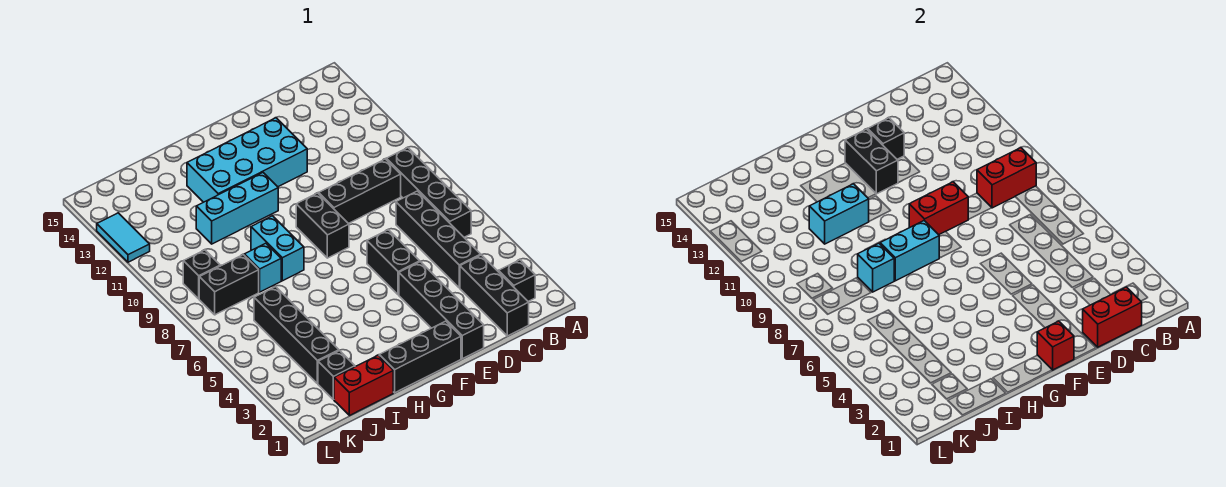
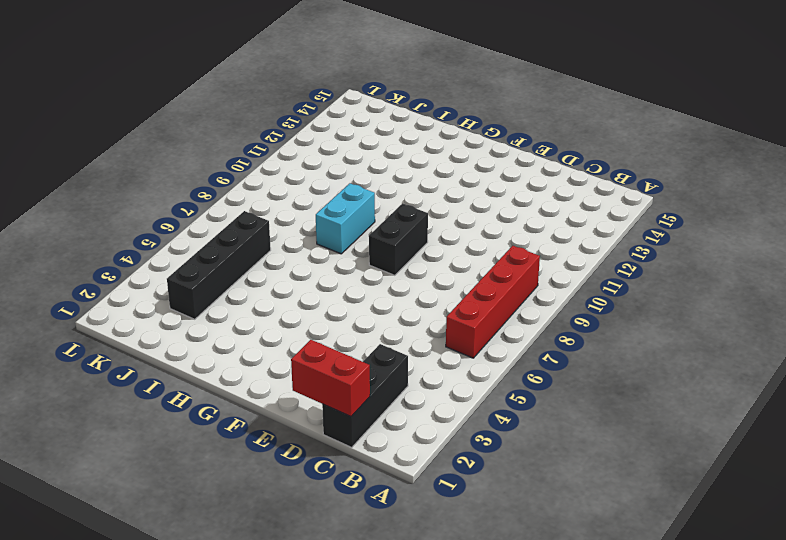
red 1x4 brick [446,246,540,358] -> black 1x4 brick [386,148,471,237]
none -> black 1x1 brick [499,260,535,301]
none -> black 1x4 brick [396,191,481,288]
none -> black 1x3 brick [319,159,401,224]

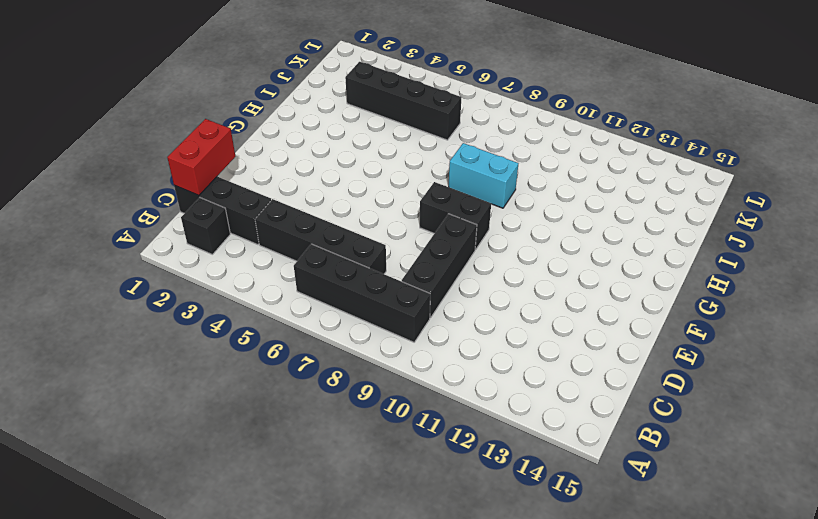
none -> black 1x4 brick [399,262,484,359]
none -> black 1x2 brick [367,230,420,295]
none -> cyan 2x4 brick [187,118,307,202]

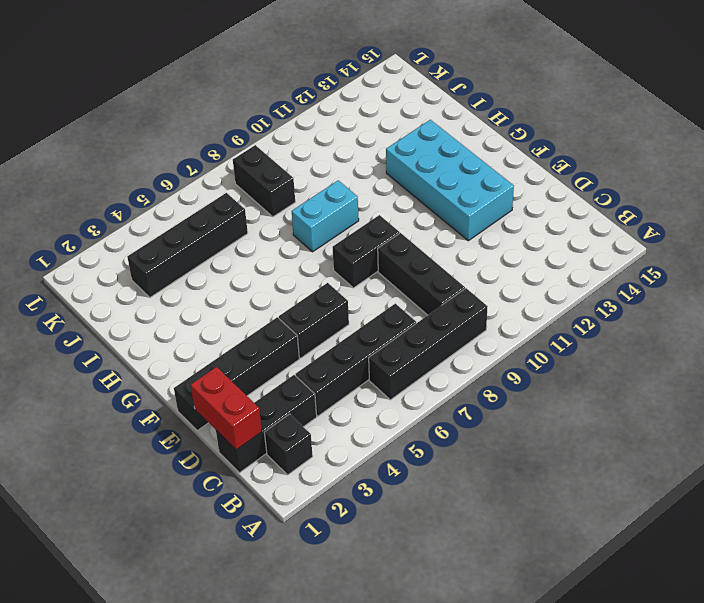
none -> black 1x3 brick [379,321,461,393]
none -> cyan 1x3 brick [196,173,278,244]
none -> red 1x2 brick [334,355,393,416]

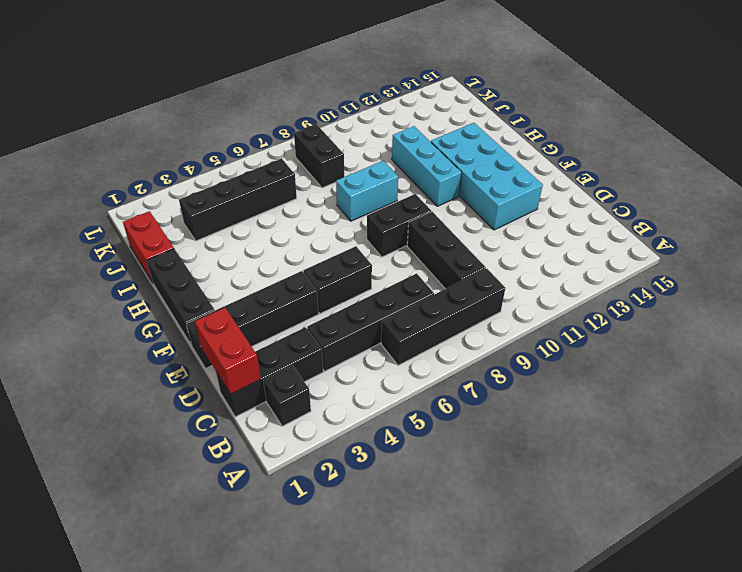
none -> cyan 1x1 brick [245,243,281,292]
none -> black 1x1 brick [318,351,355,400]
none -> black 1x1 brick [183,250,220,299]

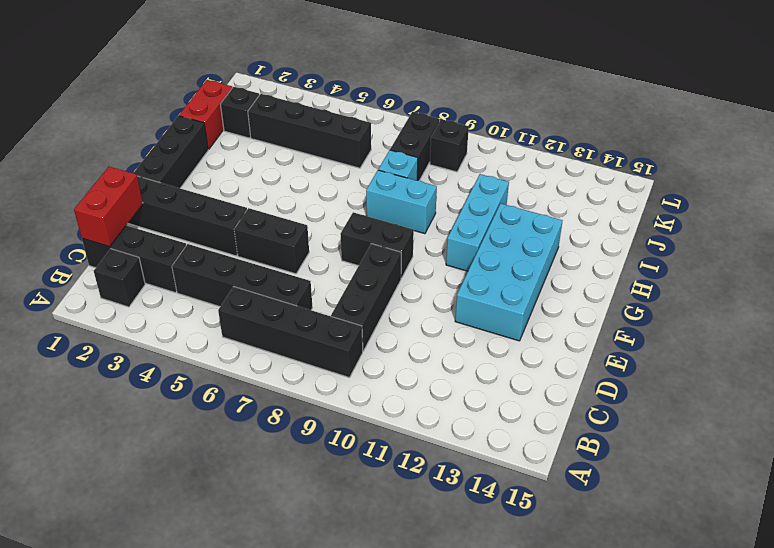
none -> cyan 1x2 tile [97,213,150,262]
none -> red 1x2 brick [977,148,1036,208]
none -> red 1x2 brick [909,182,968,235]

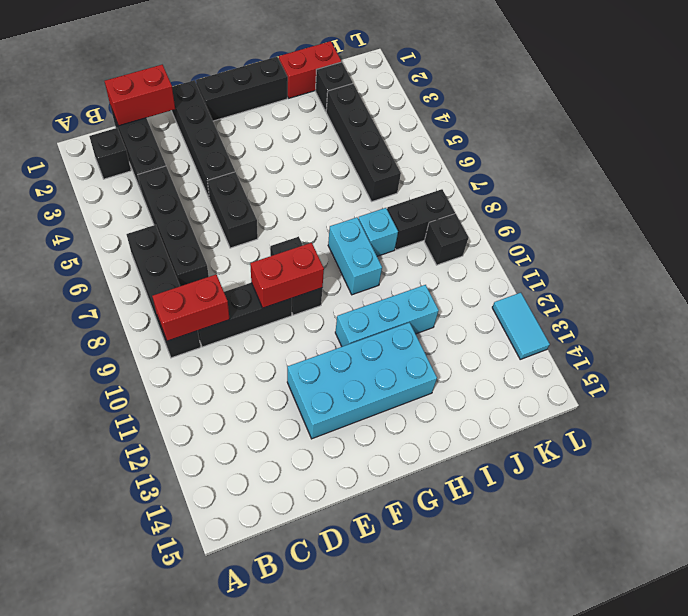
none -> black 1x1 brick [868,118,904,159]
none -> red 1x1 brick [1037,321,1074,370]
none -> black 1x2 brick [845,129,898,194]

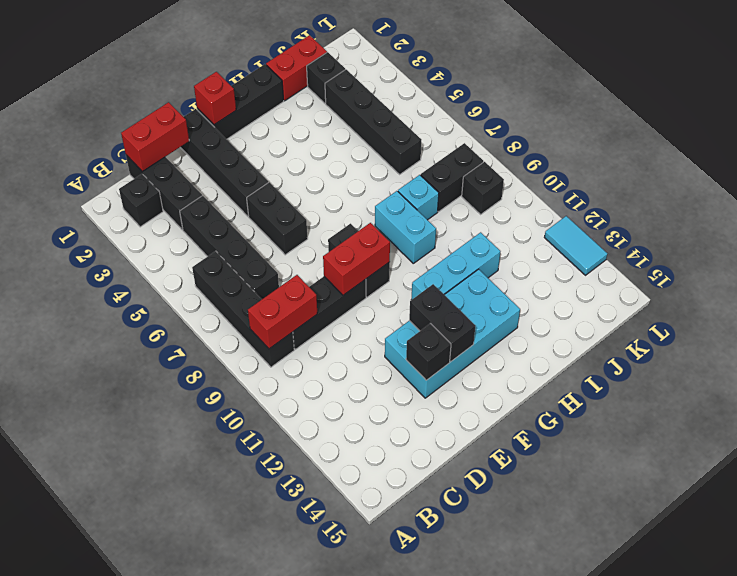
none -> cyan 1x2 brick [880,221,939,281]
none -> cyan 1x2 brick [809,184,869,244]
none -> cyan 1x1 brick [858,243,894,292]

